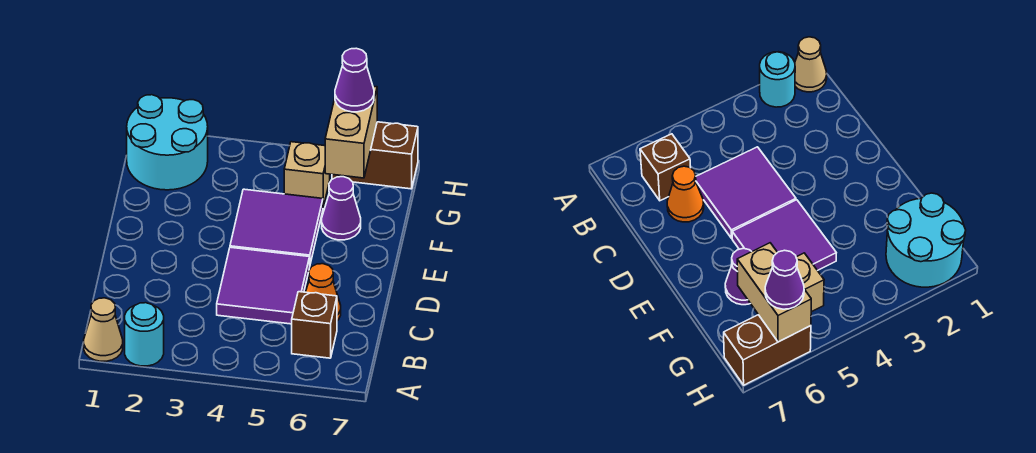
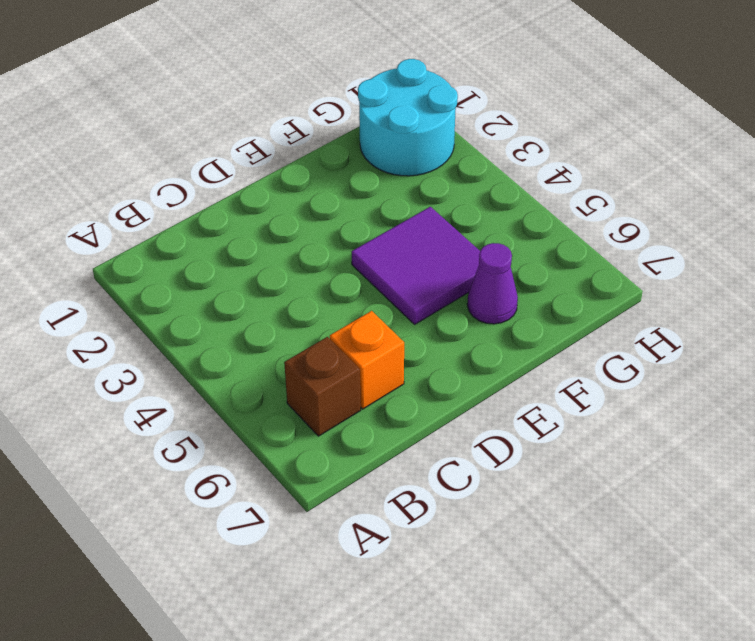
orange 1x1 brick [330,311,404,409] -> orange 1x1 cone [306,264,341,321]
none -> tan 1x1 cone [84,298,123,361]
none -> cyan 1x1 round brick [125,303,164,366]
none -> purple 2x2 tile [217,247,310,324]

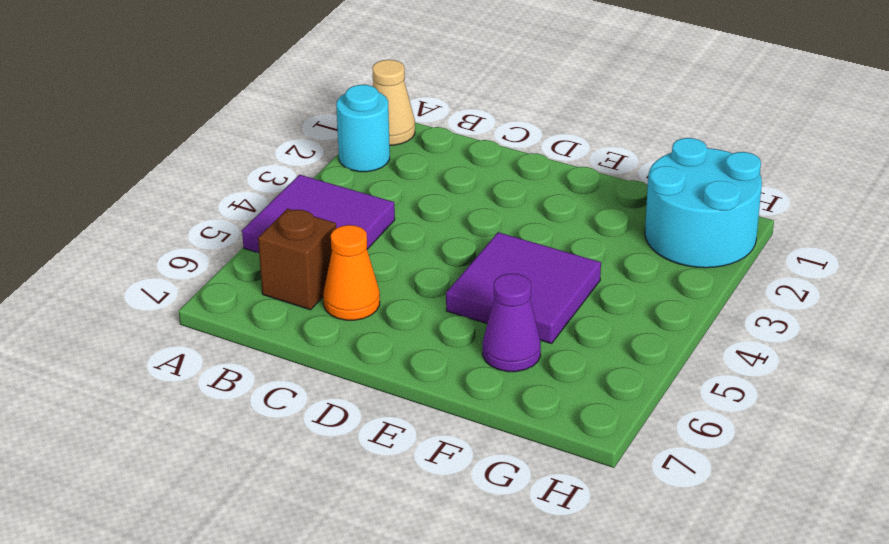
purple 2x2 tile [242,175,395,253] -> purple 2x2 tile moved to [217,247,310,324]
none -> tan 1x1 brick [284,142,330,207]
none -> brown 1x2 brick [332,122,418,189]
none -> tan 1x2 brick [325,86,377,178]

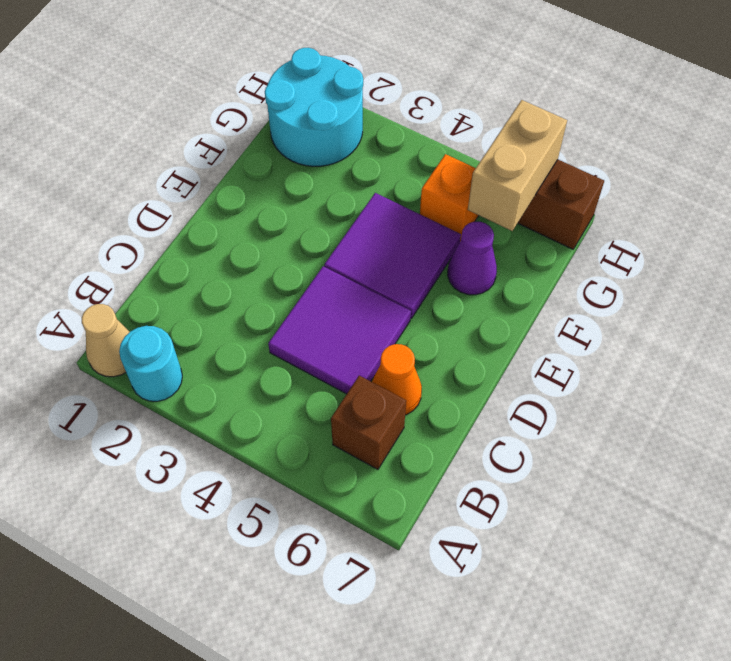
orange 1x1 brick [420,154,479,241] -> tan 1x1 brick [284,142,330,207]
none -> purple 1x1 cone [335,48,374,112]

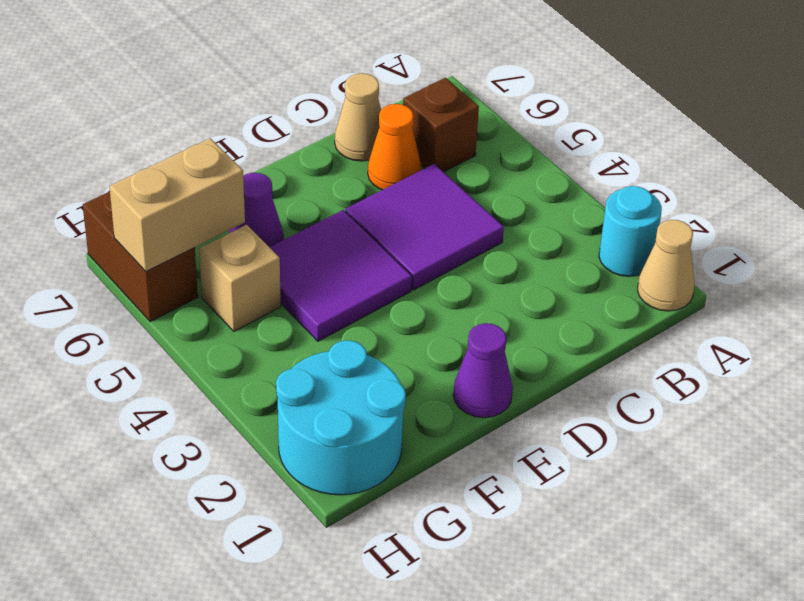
tan 1x1 cone [335,73,381,161] -> none
purple 1x1 cone [453,323,513,418] -> purple 1x1 cone moved to [335,48,374,112]

